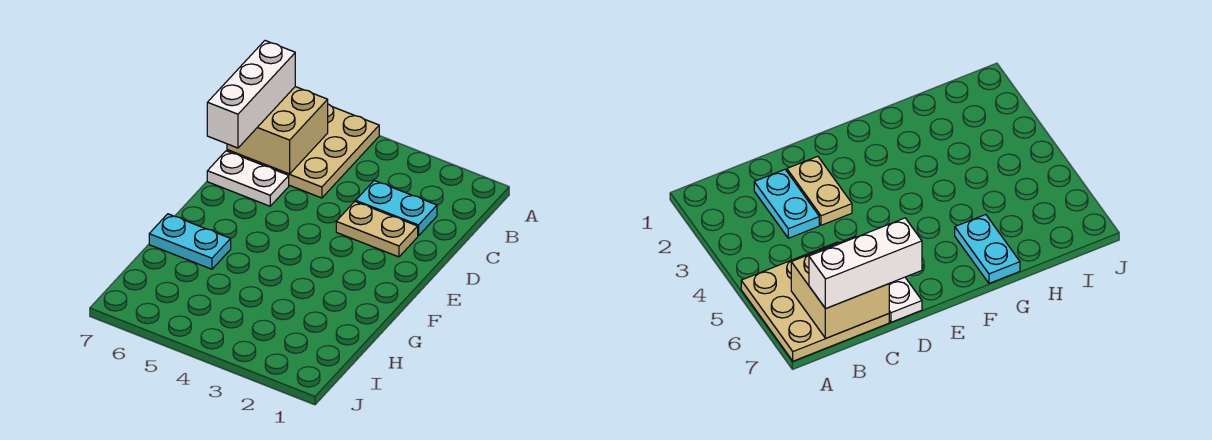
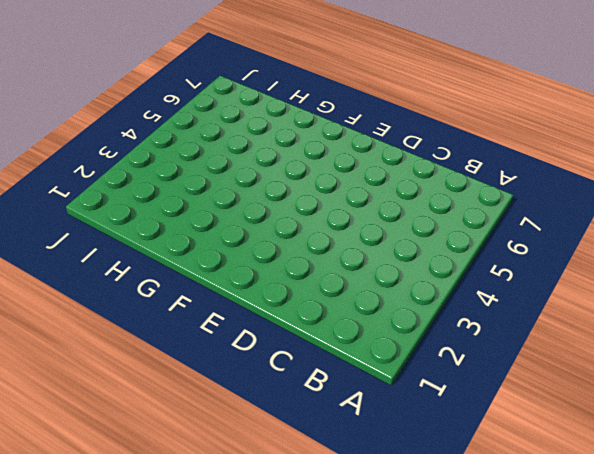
none -> tan 3x3 plate [227,104,379,198]
none -> cyan 1x2 plate [356,181,437,236]

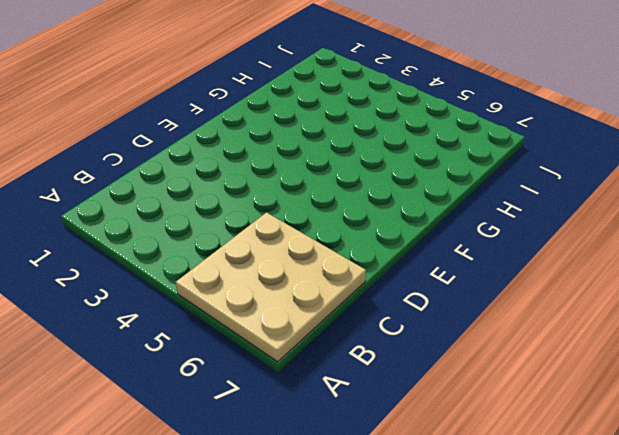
none -> cyan 1x2 plate [356,181,437,236]
none -> tan 1x2 plate [336,202,418,257]

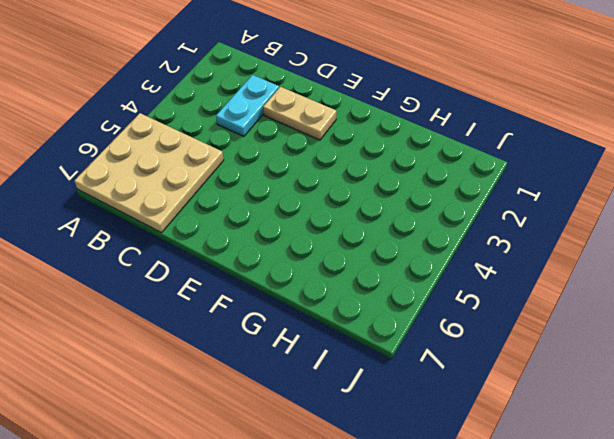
tan 1x2 plate [263,87,336,140] -> tan 1x2 plate turned to [336,202,418,257]
none -> white 1x2 plate [207,151,289,206]
none -> cyan 1x2 plate [149,214,231,269]

